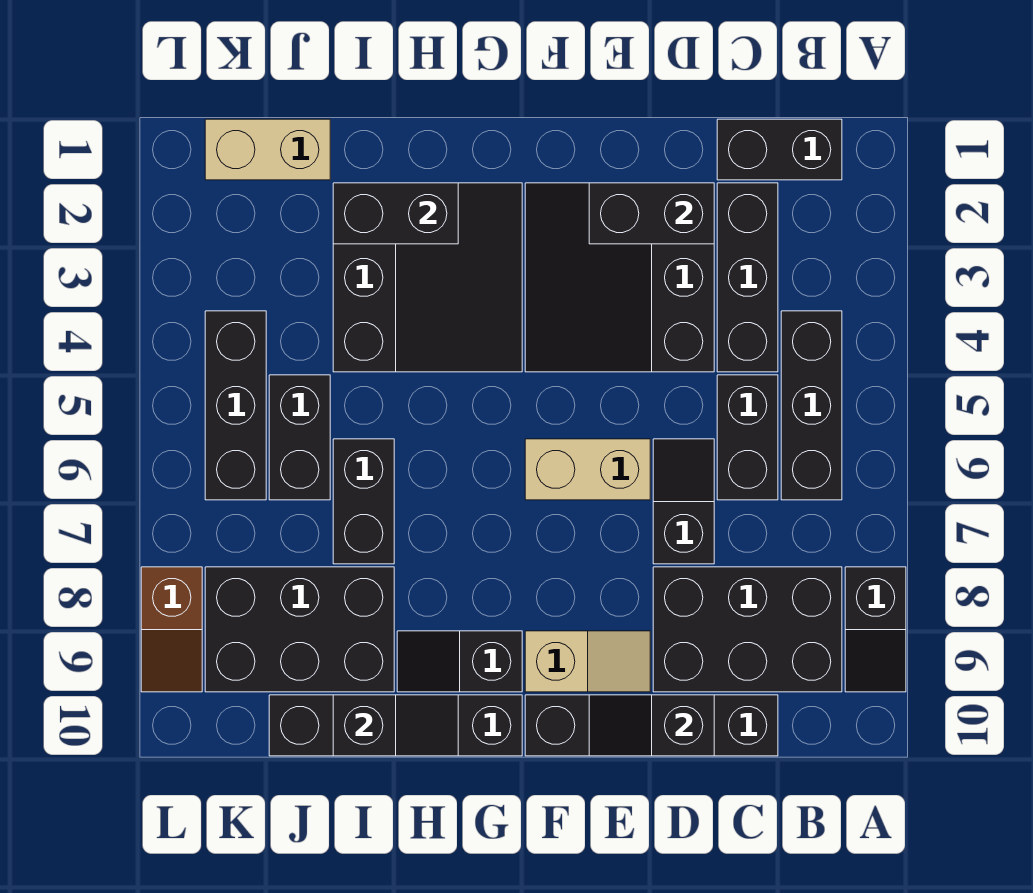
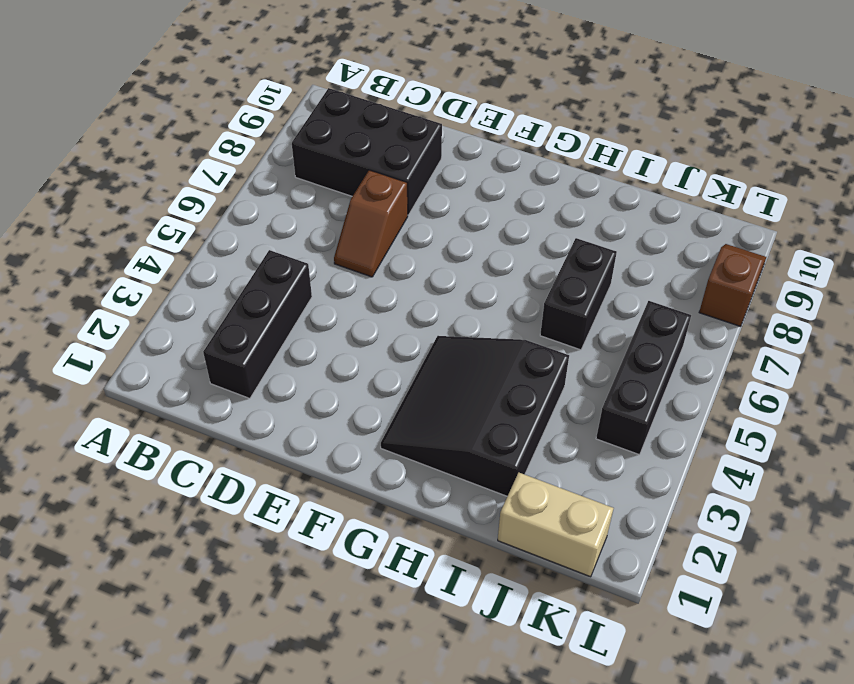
brown 1x2 slope [334,170,408,277] -> black 1x2 slope [653,439,714,564]
none -> black 1x2 slope [845,567,906,692]
none -> black 1x2 brick [717,119,842,180]
none -> black 1x3 brick [781,311,842,500]

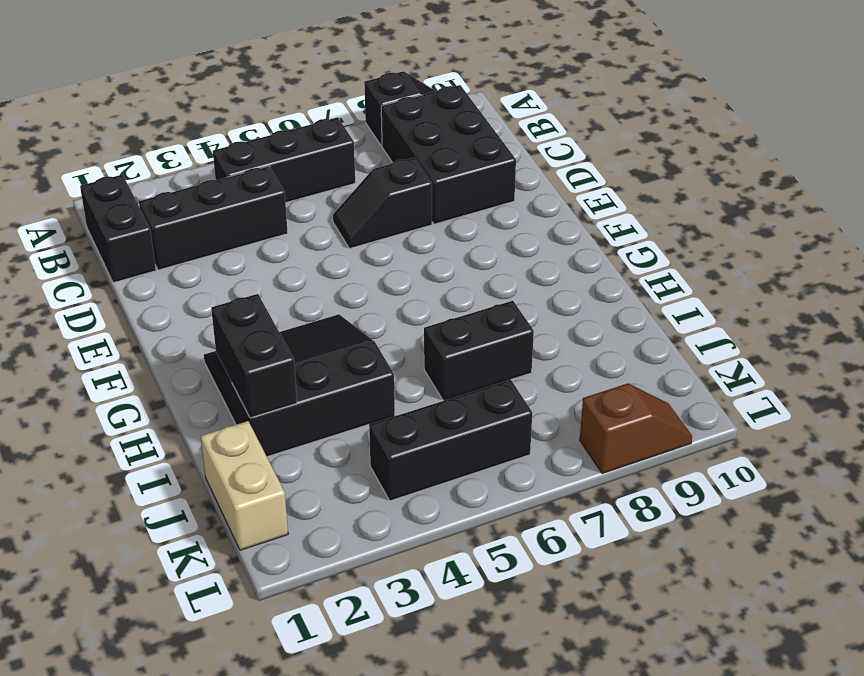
none -> black 1x2 brick [717,375,778,500]
none -> black 1x4 brick [525,695,778,756]
none -> black 3x3 slope [525,183,714,372]

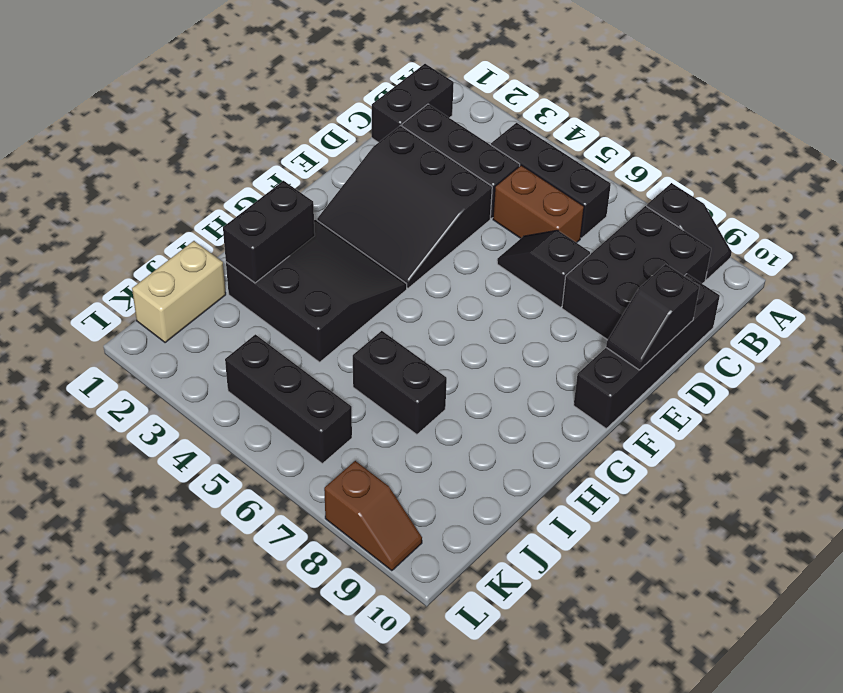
brown 1x2 brick [493,165,584,243] -> black 1x2 brick [717,375,778,500]
none -> tan 1x2 brick [525,439,650,500]
none -> tan 1x2 slope [525,631,650,692]
none -> black 1x2 slope [397,631,522,692]

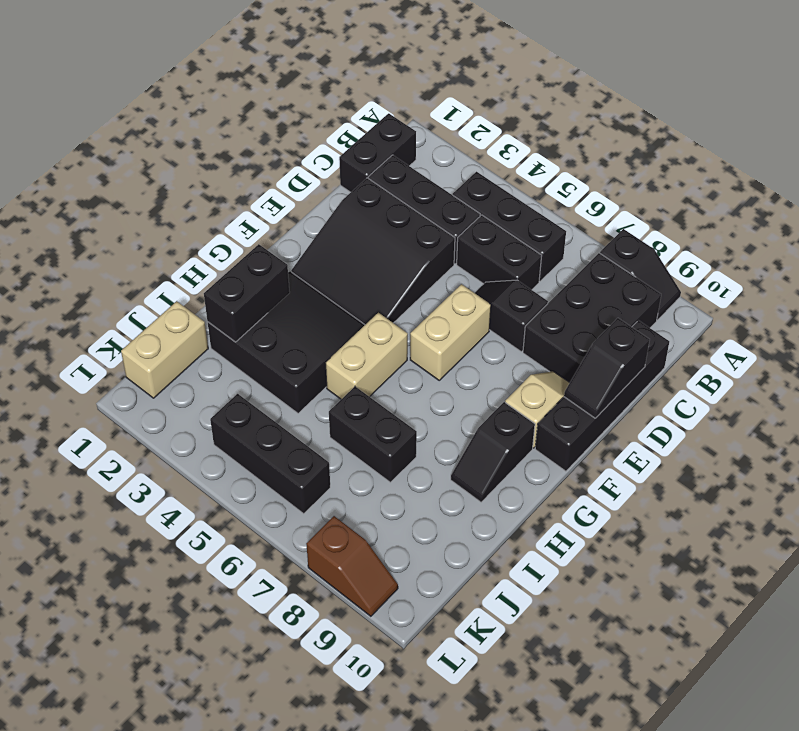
tan 1x2 brick [326,313,408,399] -> none
none -> black 1x4 brick [269,695,522,756]
none -> black 2x3 brick [205,567,394,692]
none -> black 1x2 brick [269,375,330,500]

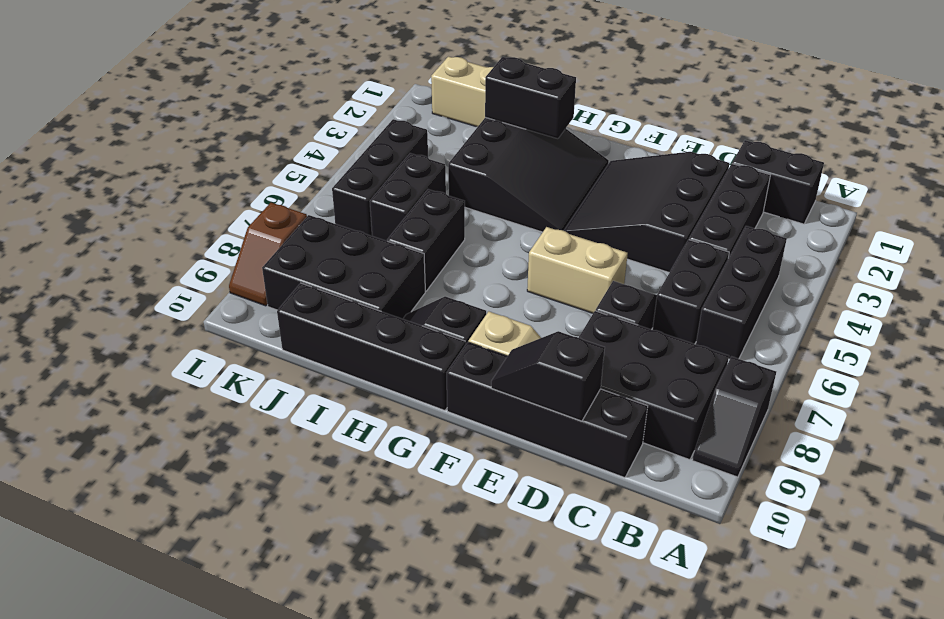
none -> black 1x2 brick [589,183,714,244]
none -> black 1x2 slope [333,695,458,756]

